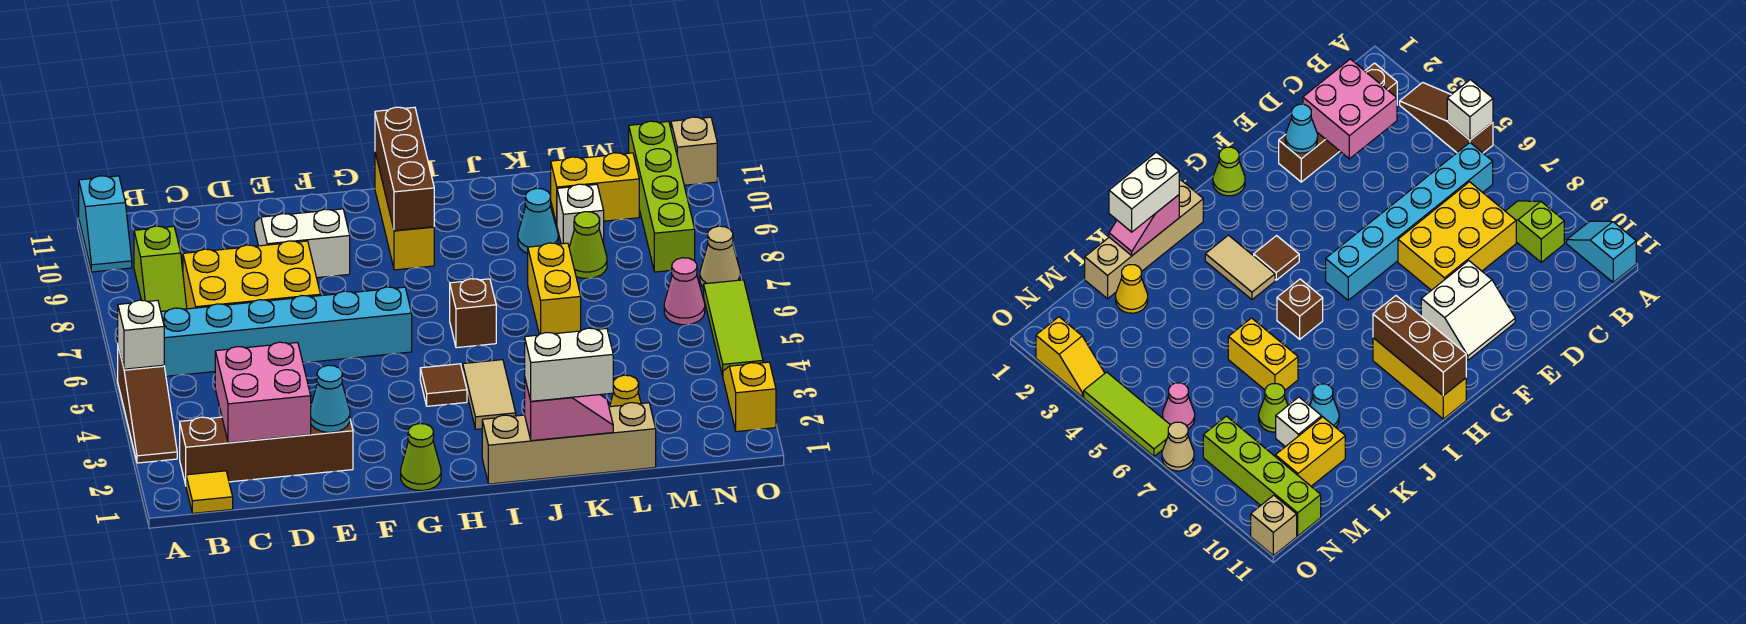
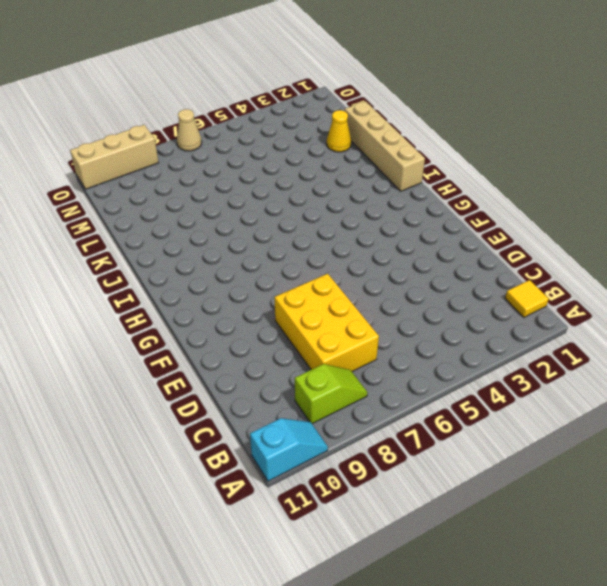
tan 1x3 brick [70,125,159,189] -> tan 1x1 brick [671,117,717,185]
none -> brown 1x3 slope [118,347,177,463]
none -> brown 1x4 brick [180,417,353,485]
none -> cyan 1x6 brick [161,287,412,376]
none -> white 2x2 slope [255,209,350,278]

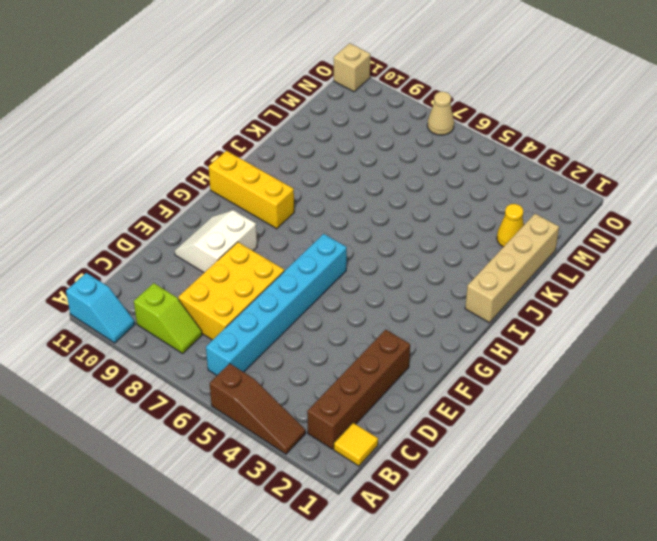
none -> lime 1x1 cone [401,424,441,491]
none -> brown 1x1 tile [420,364,467,406]
none -> tan 1x2 tile [463,360,516,429]
none -> brown 1x1 brick [450,279,496,348]

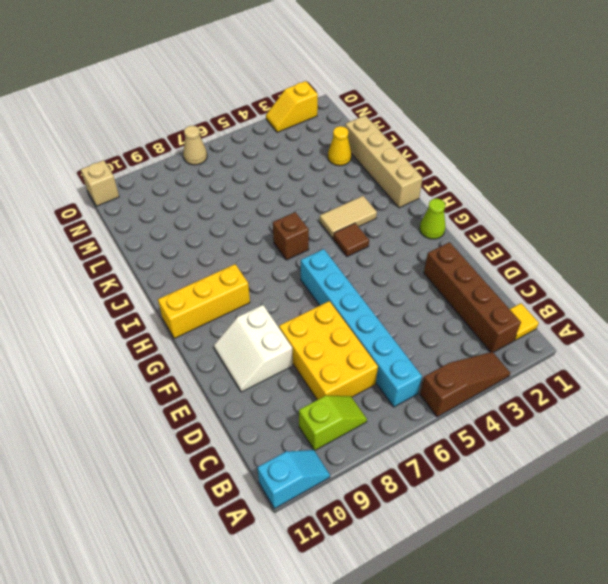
none -> yellow 1x2 brick [528,243,581,334]
none -> cyan 1x1 cone [518,188,558,254]
none -> lime 1x1 cone [569,212,607,279]
none -> white 1x1 brick [557,184,604,247]

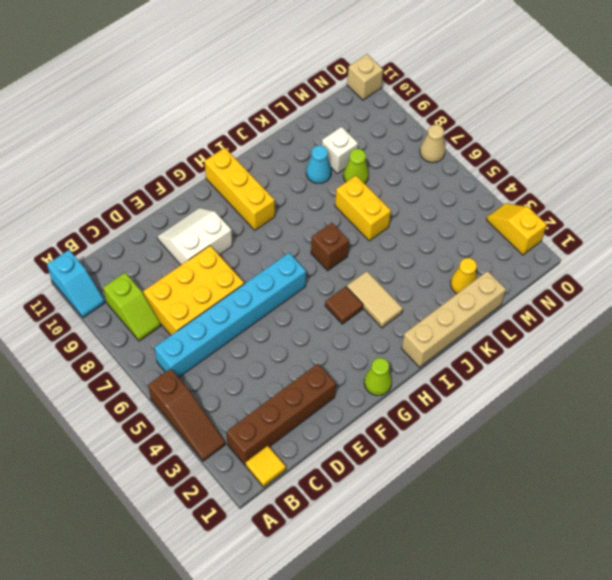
none -> yellow 1x2 brick [551,153,639,224]
none -> pink 1x1 cone [664,258,705,325]
none -> lime 1x4 brick [629,121,695,272]
none -> lime 1x3 tile [704,280,763,376]

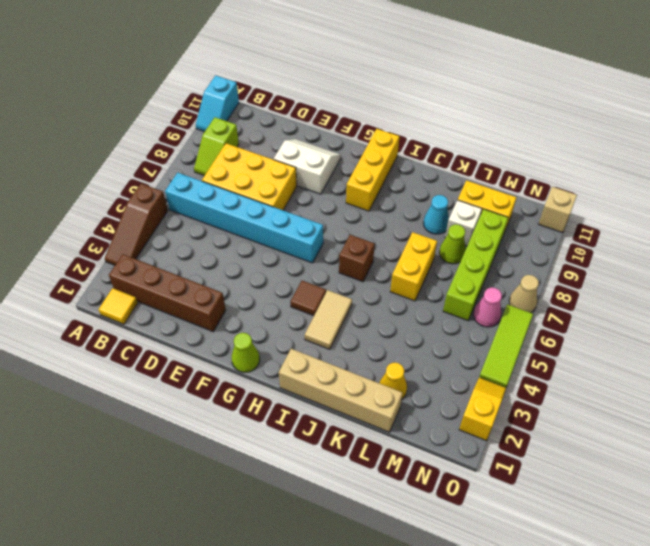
lime 1x4 brick [443,209,508,321] -> lime 1x4 brick moved to [629,121,695,272]
none -> white 1x1 brick [118,300,164,369]
none -> pink 2x2 brick [215,342,311,443]
none -> cyan 1x1 cone [311,365,350,432]
none -> brown 1x3 brick [375,107,434,231]

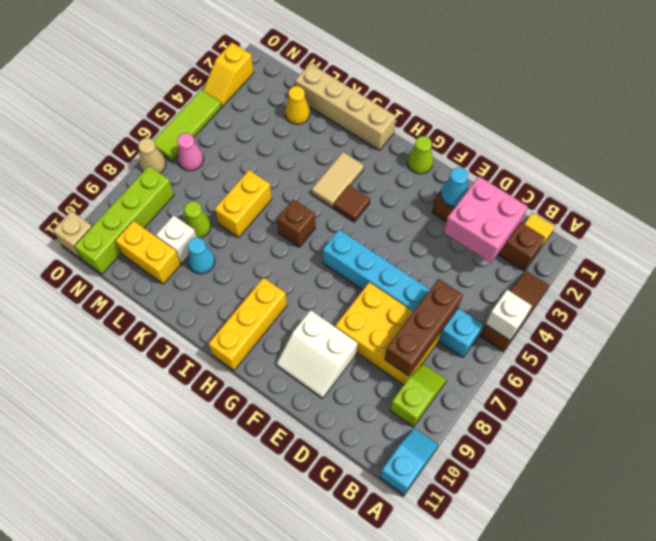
brown 1x3 brick [385,279,463,376] -> brown 1x3 brick moved to [375,107,434,231]
none -> pink 1x2 slope [525,380,613,441]
none -> white 1x2 brick [525,328,613,401]

